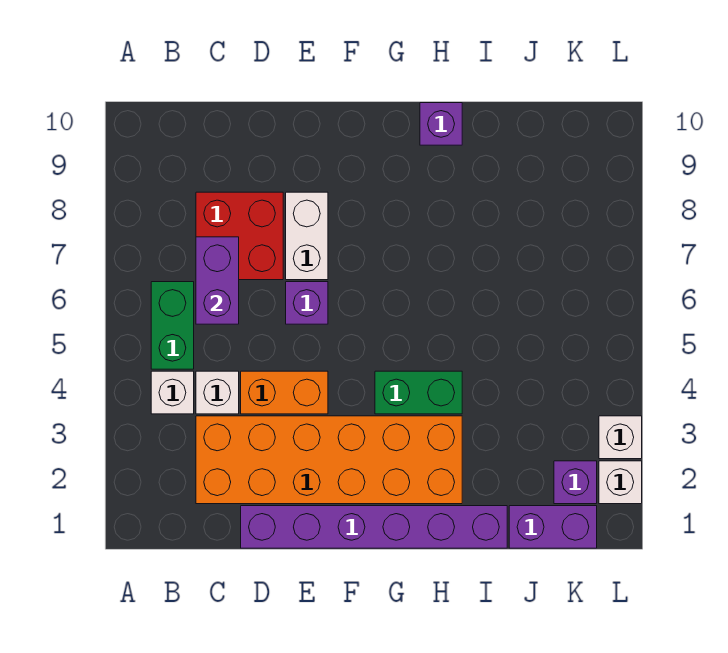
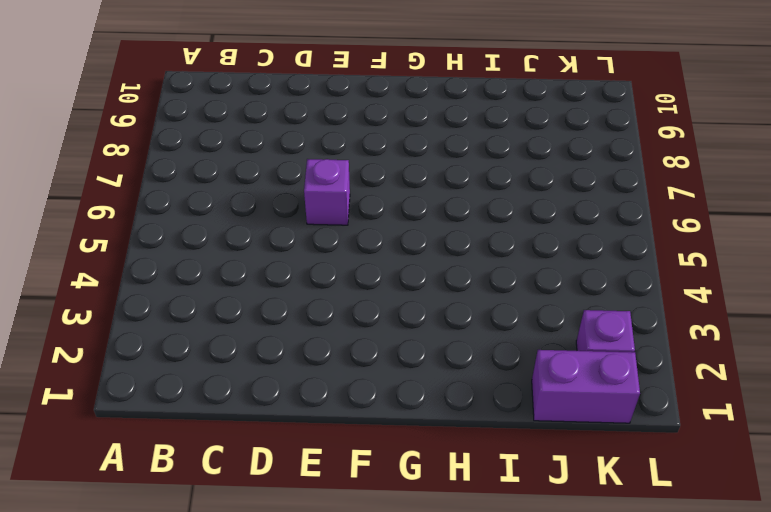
none -> white 1x1 brick [151,371,194,414]
none -> green 1x2 brick [151,282,194,369]
none -> orange 2x6 brick [196,416,462,504]

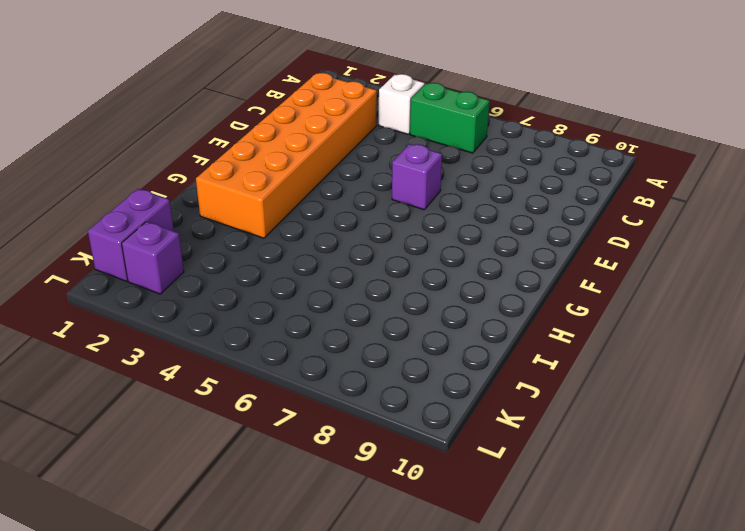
none -> white 1x1 brick [196,371,239,414]
none -> red 2x2 brick [196,192,283,280]
none -> purple 1x6 brick [241,506,507,548]

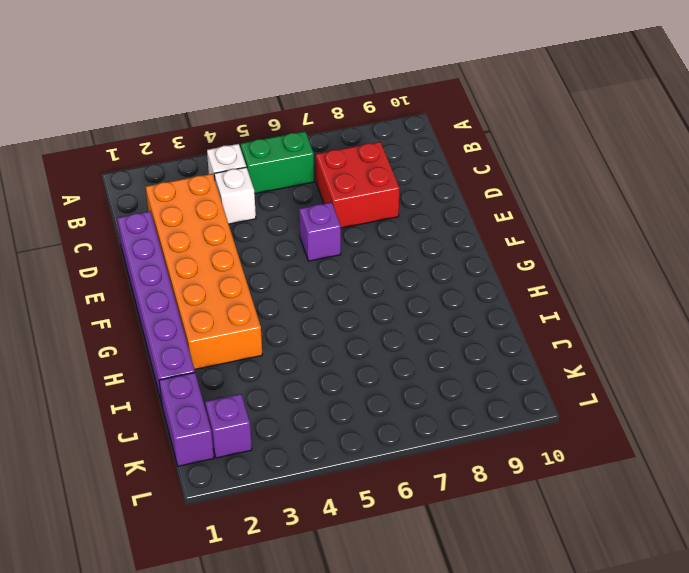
none -> orange 1x2 brick [241,371,328,414]
none -> white 1x2 brick [286,192,328,280]
none -> green 1x2 brick [375,371,462,414]

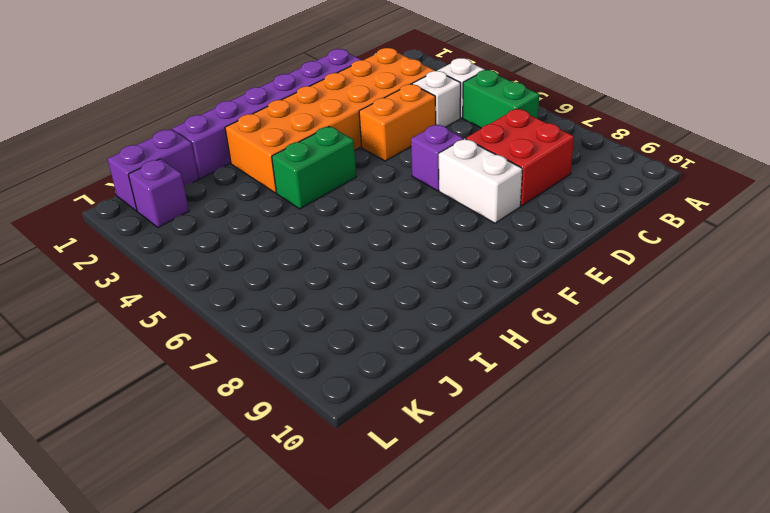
none -> purple 1x1 brick [420,103,462,145]
none -> white 1x1 brick [599,461,642,504]
none -> white 1x1 brick [599,416,642,459]

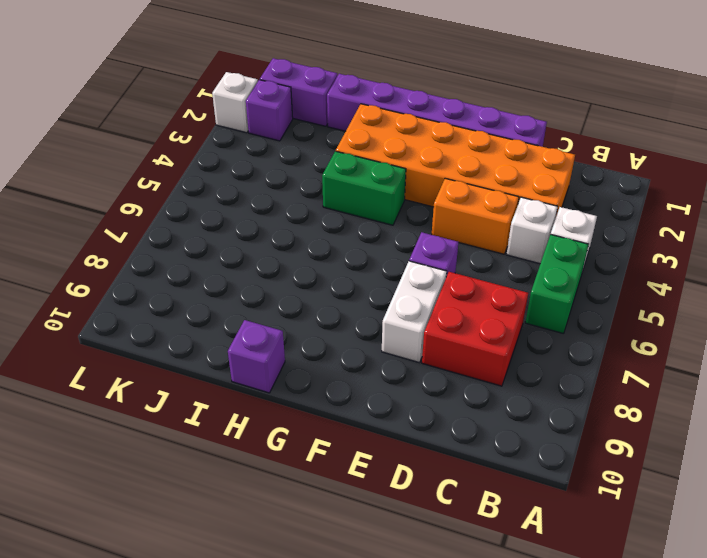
none -> white 1x1 brick [599,416,642,459]
none -> purple 1x2 brick [196,237,239,324]

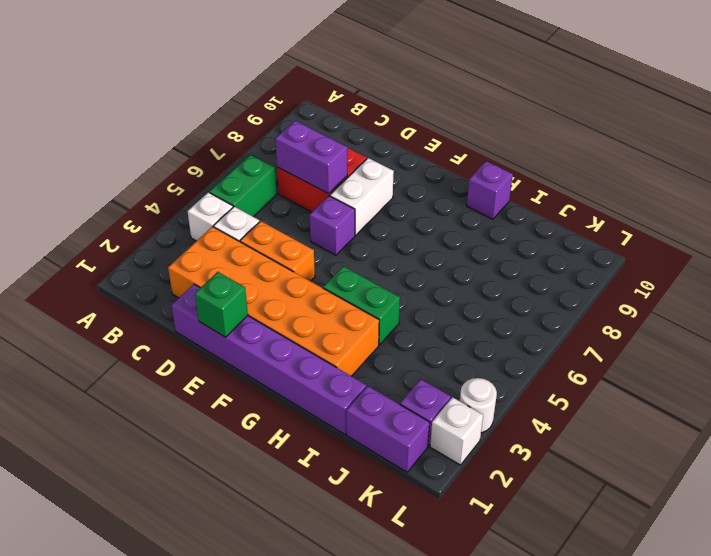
purple 1x2 brick [275,121,347,194] -> purple 1x2 brick turned to [196,237,239,324]
green 1x1 brick [195,272,248,337] -> none
white 1x1 round brick [460,378,497,433] -> white 1x1 brick [599,416,642,459]

